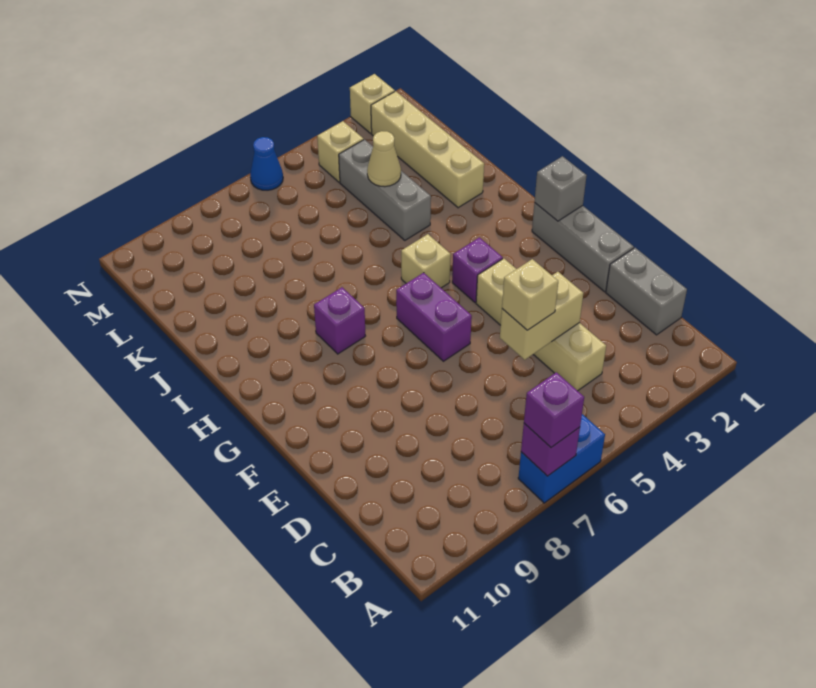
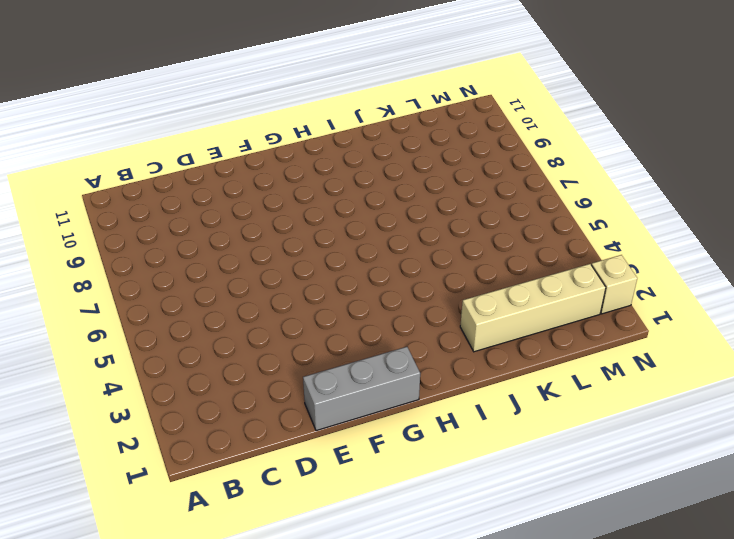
none -> blue 1x2 brick [518,414,605,503]
none -> grey 1x2 brick [606,248,687,335]
none -> tan 1x4 brick [476,258,606,391]

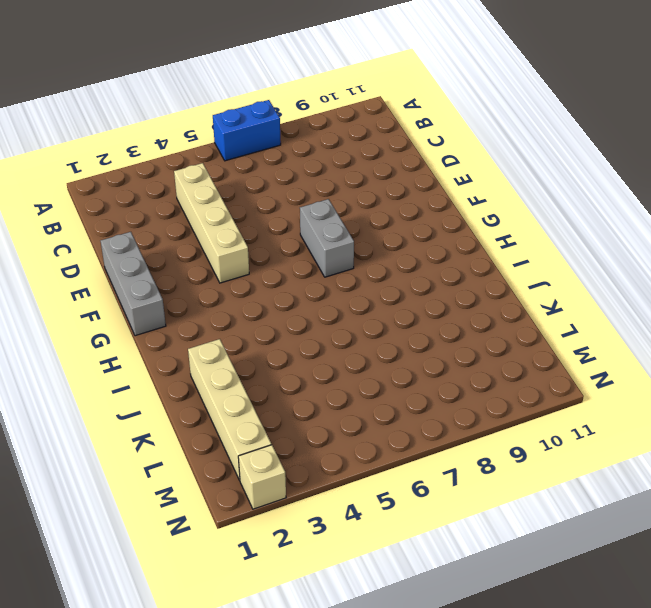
grey 1x2 brick [300,199,354,277] -> grey 1x2 brick moved to [606,248,687,335]
none -> purple 1x2 brick [396,273,472,361]
none -> purple 1x1 brick [452,237,503,302]
none -> tan 1x1 brick [401,234,451,288]

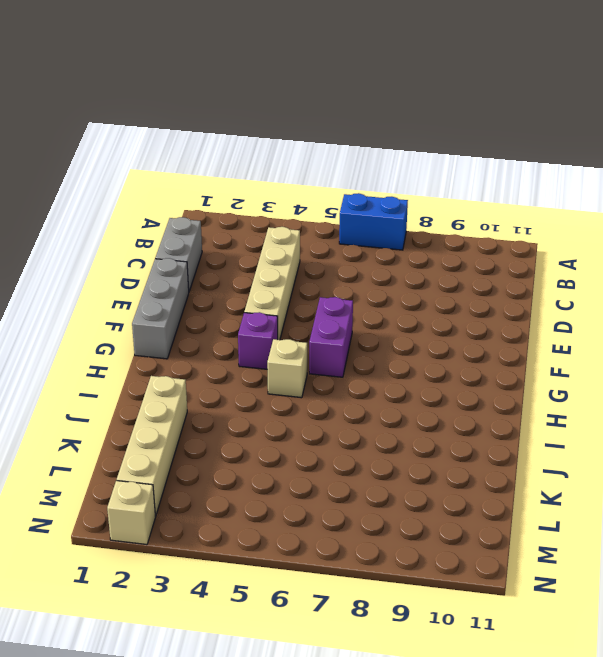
none -> purple 1x1 brick [314,287,365,354]
none -> grey 1x3 brick [339,140,431,240]
none -> tan 1x1 brick [317,121,364,182]

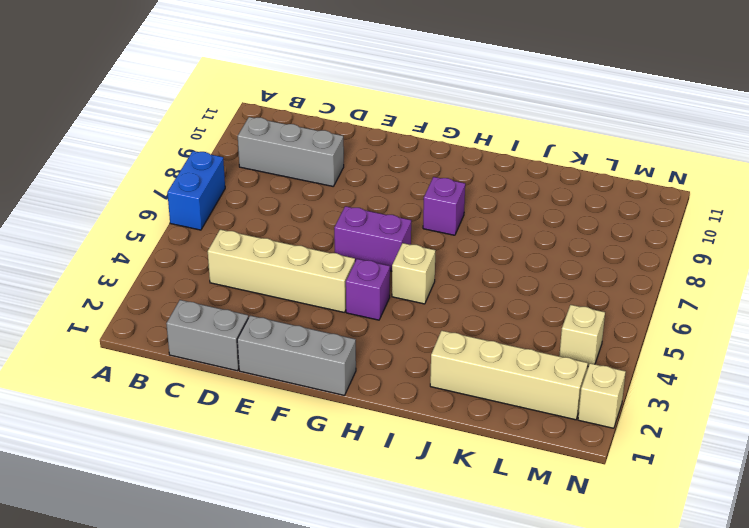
grey 1x3 brick [238,117,344,186] -> grey 1x3 brick moved to [339,140,431,240]
none -> blue 1x1 cone [250,137,283,190]
none -> purple 1x1 brick [521,423,580,476]
none -> tan 1x2 brick [500,272,583,360]

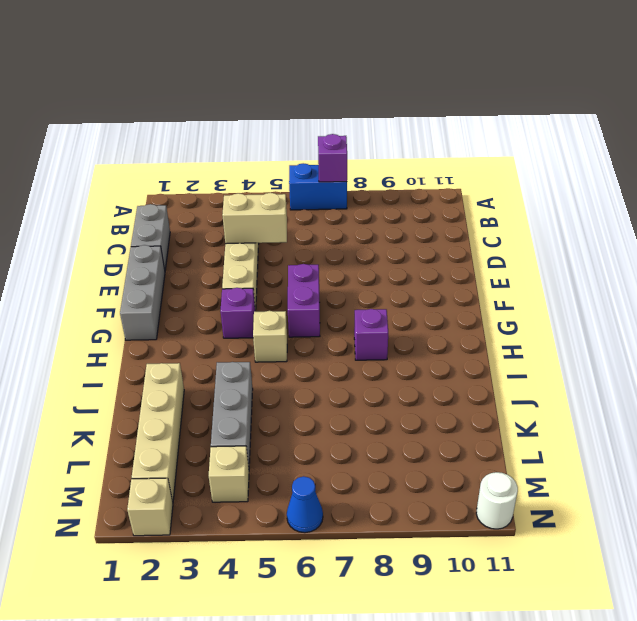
white 1x1 round brick [476,472,518,529] -> none
none -> grey 1x1 brick [534,156,587,221]
none -> tan 1x1 cone [367,131,401,187]
none -> purple 1x1 brick [524,372,584,447]

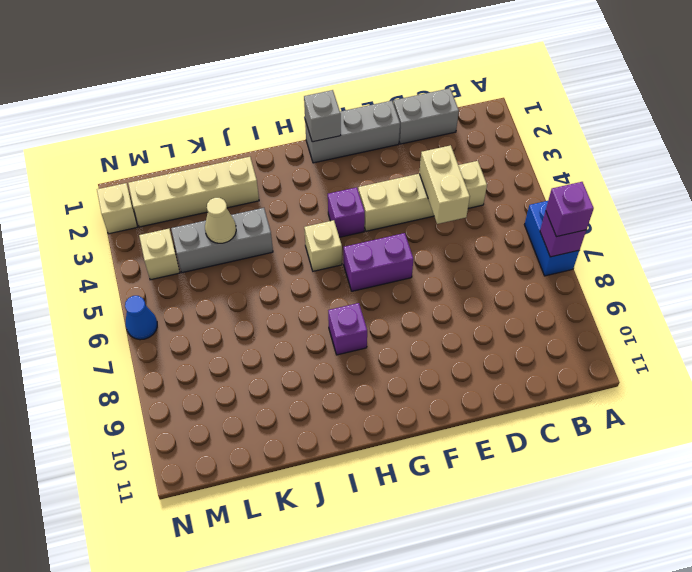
none -> tan 1x1 brick [502,259,558,330]

